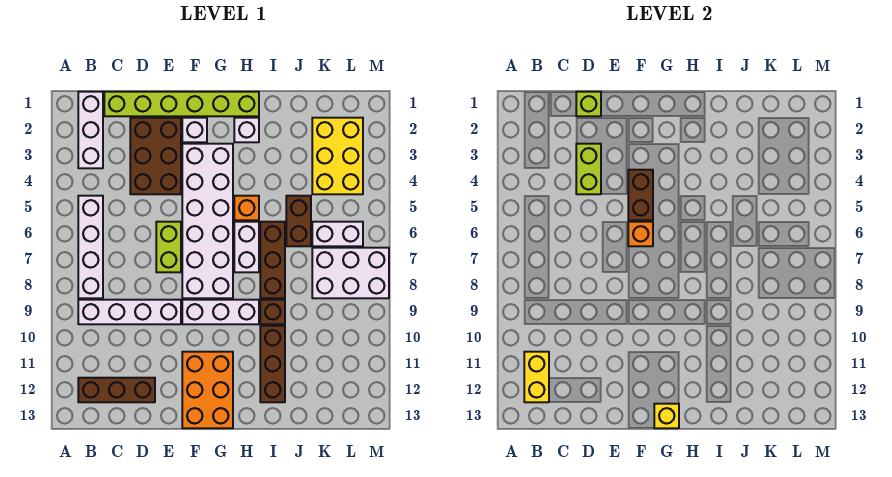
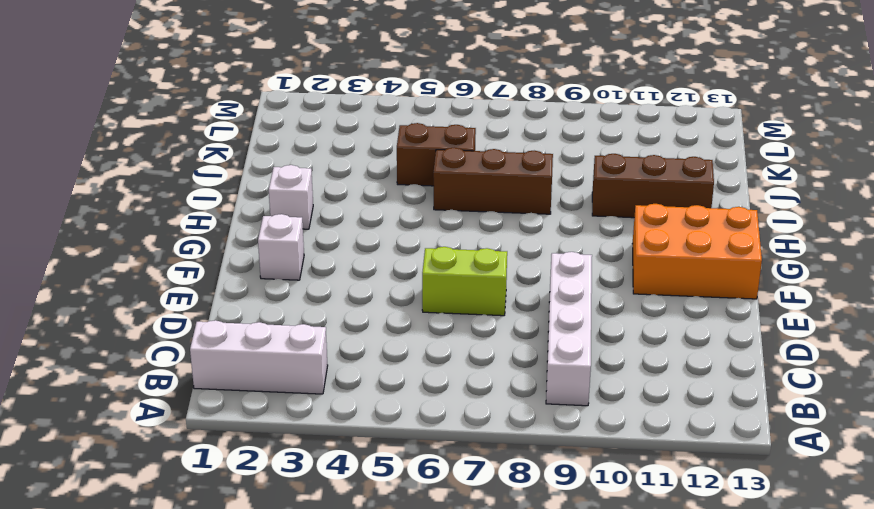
none -> white 1x4 brick [78,196,103,298]
none -> brown 1x3 brick [78,378,155,402]
none -> lime 1x6 brick [104,92,259,116]

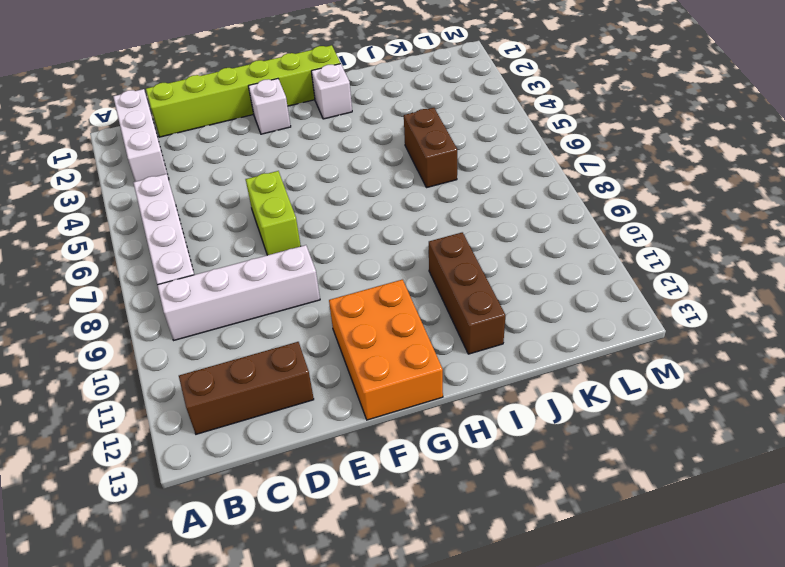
none -> brown 2x3 brick [130,118,181,194]
none -> white 2x6 brick [182,144,233,298]
none -> white 1x3 brick [182,300,259,324]

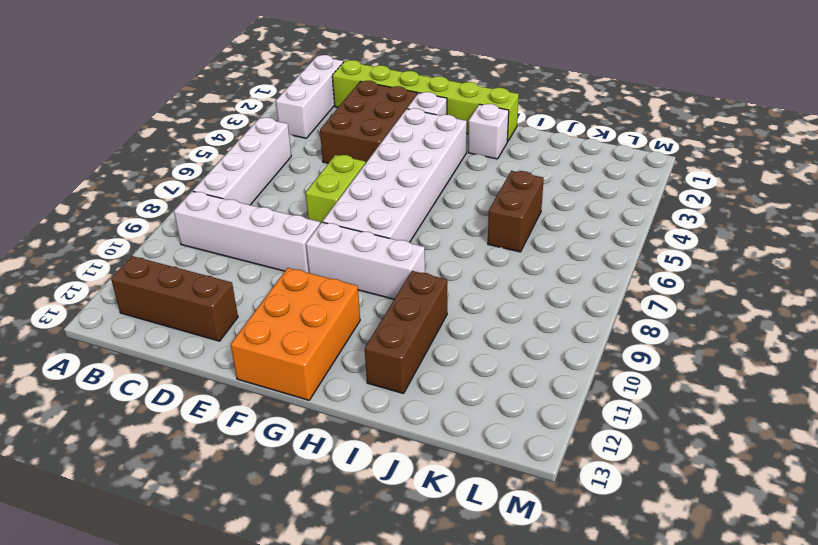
none -> orange 1x1 brick [234,196,259,220]
none -> white 1x2 brick [234,222,259,272]
none -> brown 1x3 brick [260,222,285,298]

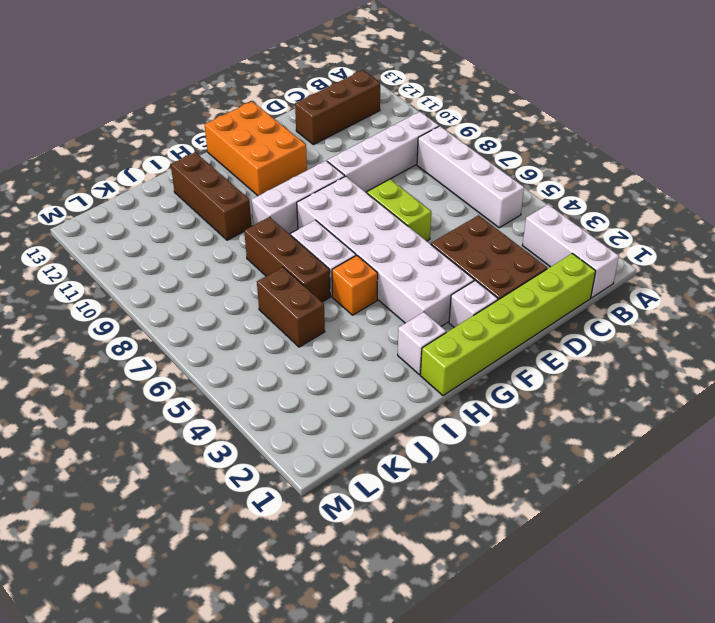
none -> brown 1x1 brick [260,300,285,324]
none -> yellow 2x3 brick [312,118,363,194]
none -> white 1x2 brick [312,222,363,246]

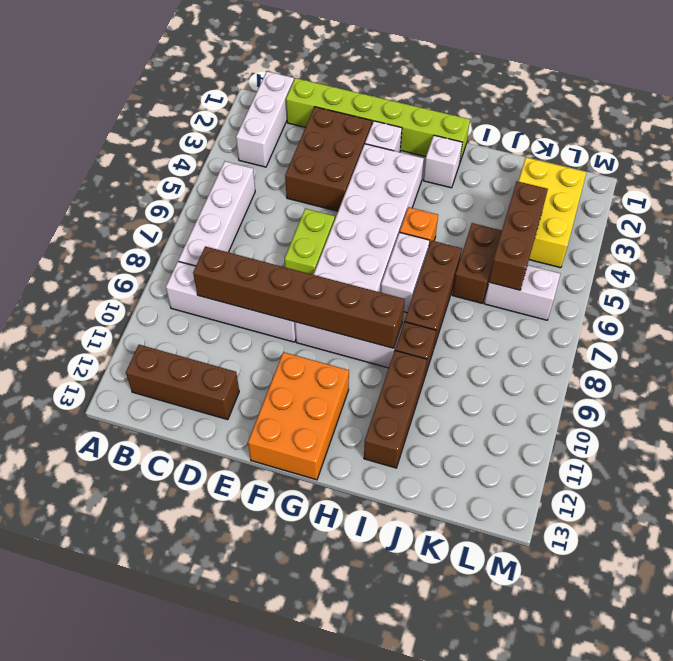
brown 1x6 brick [193,246,405,348] -> none
brown 1x3 brick [489,181,548,290] -> none
none -> white 2x3 brick [312,248,389,298]
none -> yellow 1x2 brick [524,352,549,402]
none -> lime 1x1 brick [576,92,601,116]

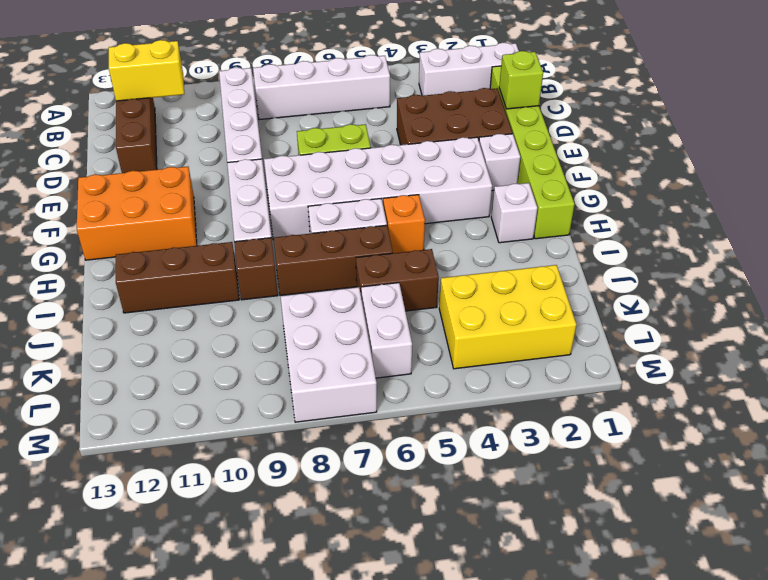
none -> lime 1x2 brick [576,144,601,194]
none -> brown 1x2 brick [628,170,653,220]
none -> orange 1x1 brick [628,222,653,246]

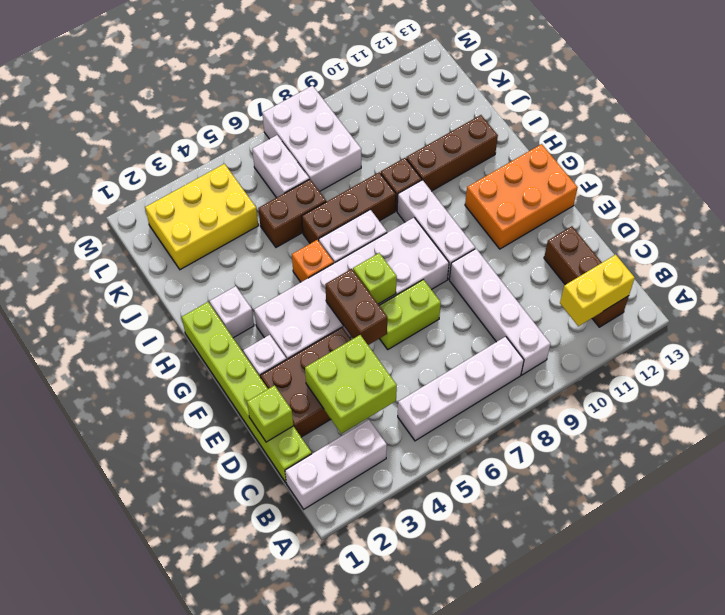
lime 2x2 brick [305,335,397,434] -> lime 1x2 brick [576,144,601,194]
brown 1x2 brick [325,269,387,345] -> brown 1x2 brick turned to [628,170,653,220]
lime 1x1 brick [353,253,397,304] -> orange 1x1 brick [628,222,653,246]
none -> yellow 1x1 brick [654,404,679,428]

